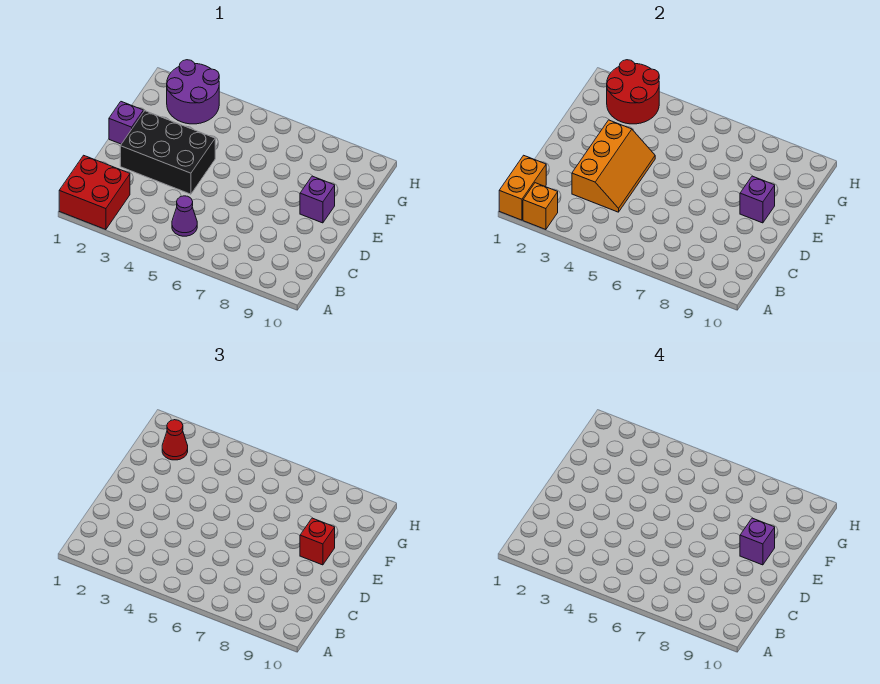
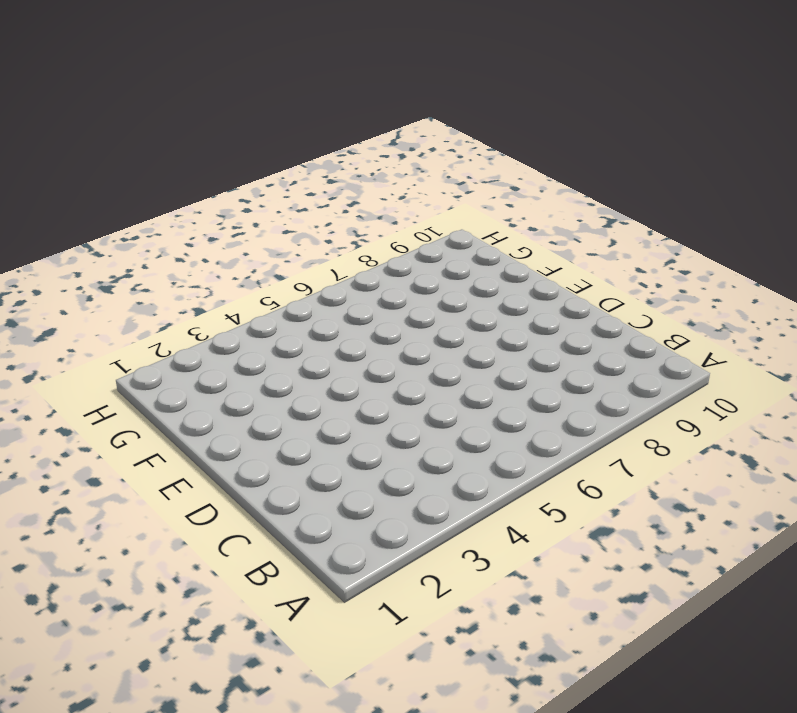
none -> red 2x2 brick [59,155,130,230]
none -> purple 1x1 cone [172,196,197,236]
none -> black 2x3 brick [120,111,215,194]

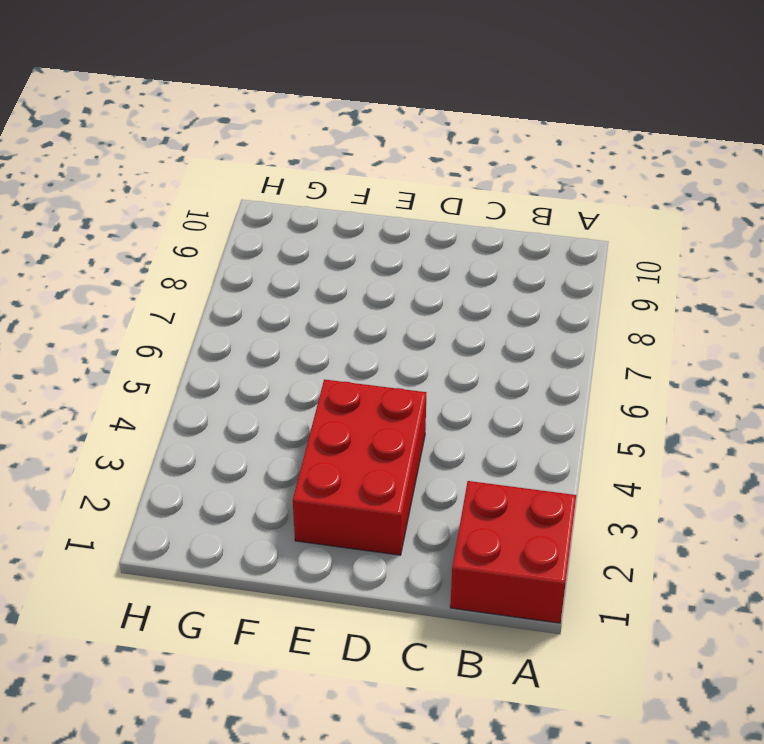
red 2x3 brick [293,379,426,555] -> black 2x3 brick [120,111,215,194]
none -> purple 1x1 cone [172,196,197,236]
none -> purple 1x1 brick [109,102,143,144]
none -> purple 1x1 brick [300,176,335,223]

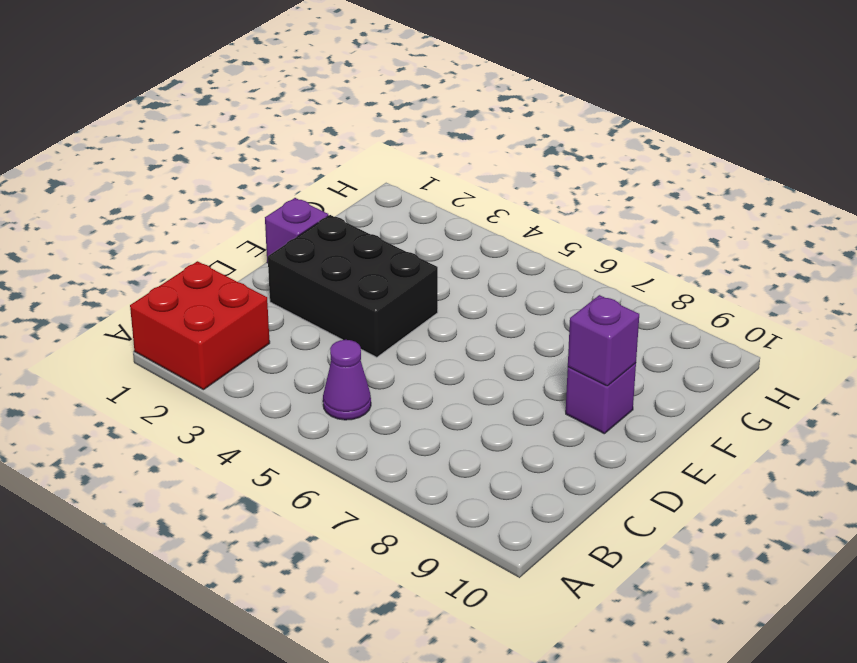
none -> purple 2x2 round brick [167,60,219,124]
none -> orange 1x2 brick [499,155,546,220]
none -> orange 1x1 brick [523,183,558,230]

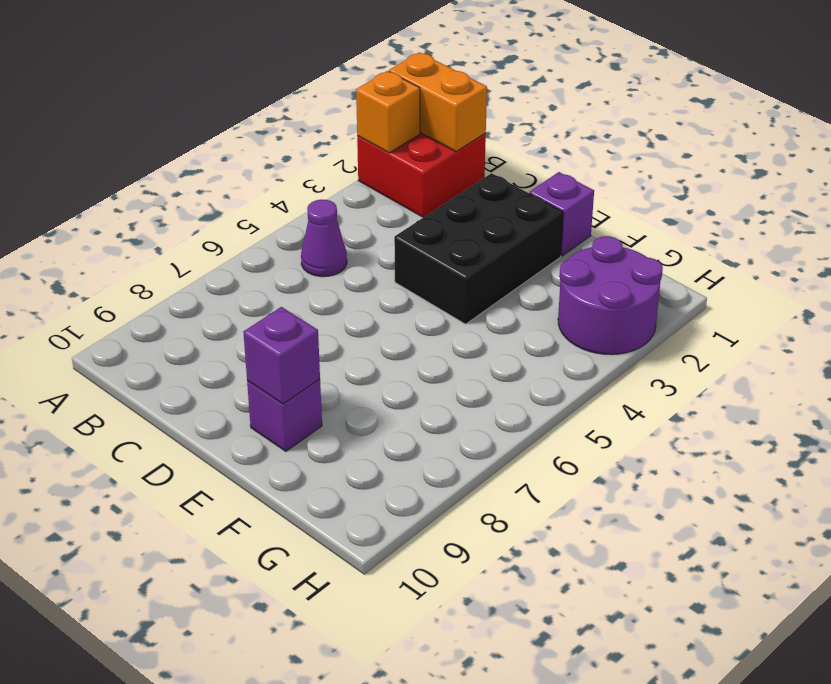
none -> orange 2x3 slope [572,120,655,212]
none -> red 2x2 round brick [607,60,659,124]
none -> red 1x1 brick [300,518,335,565]

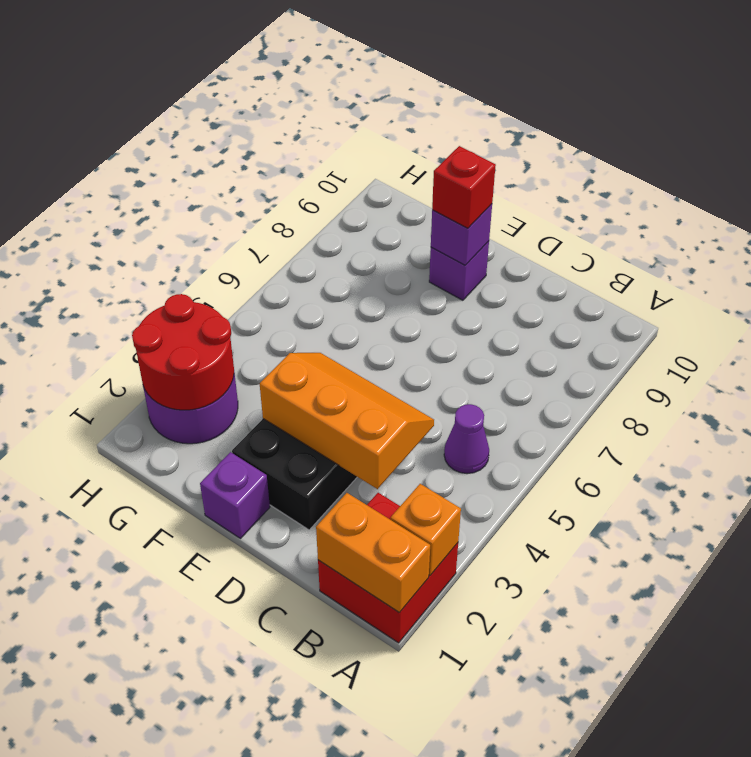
none -> red 1x1 cone [162,420,188,460]
none -> purple 1x1 brick [740,518,775,565]

